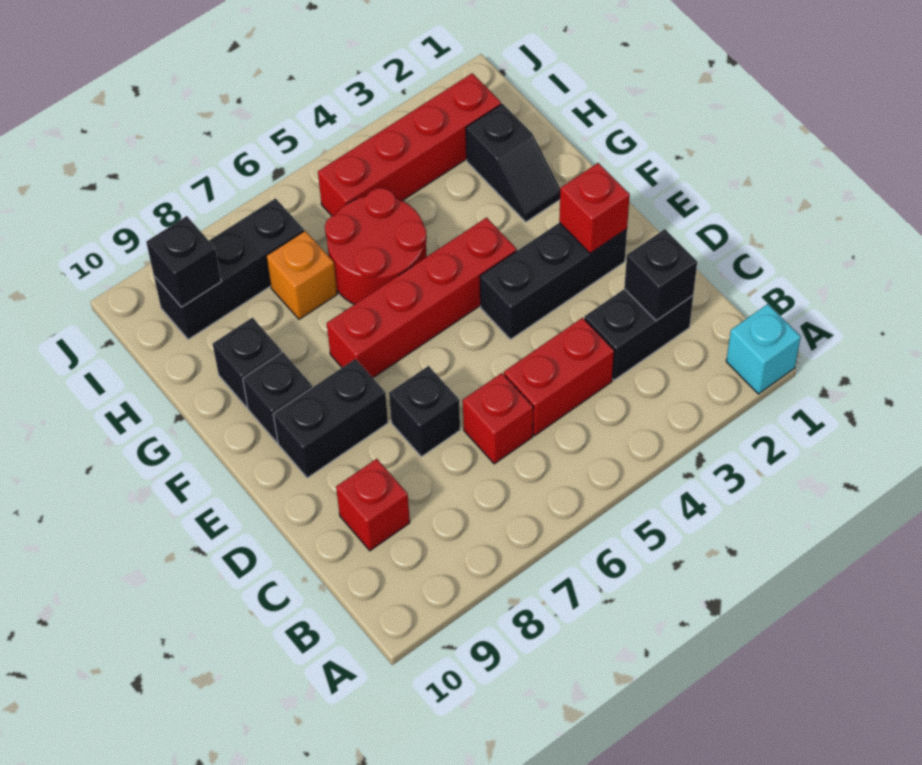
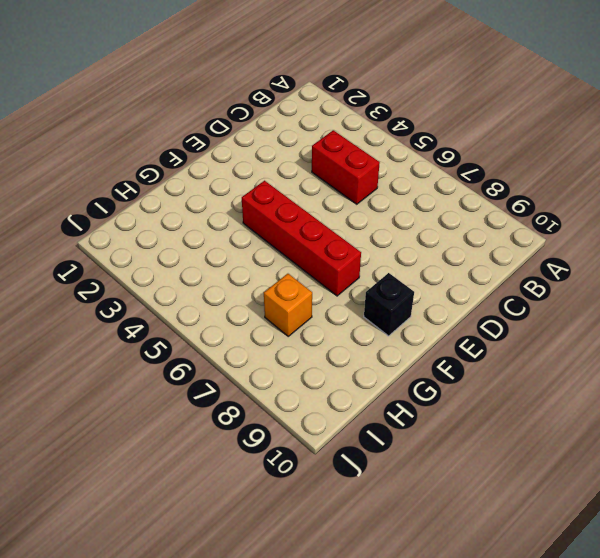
none -> cyan 1x1 brick [726,304,801,394]
none -> black 1x2 brick [585,289,693,380]
none -> red 1x1 brick [463,373,533,464]

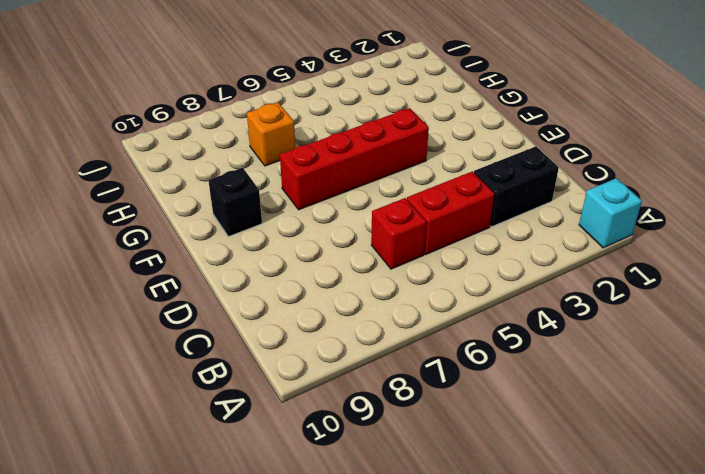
none -> red 1x1 brick [336,459,410,551]
none -> black 1x1 brick [389,366,460,457]
none -> black 1x3 brick [480,223,627,339]

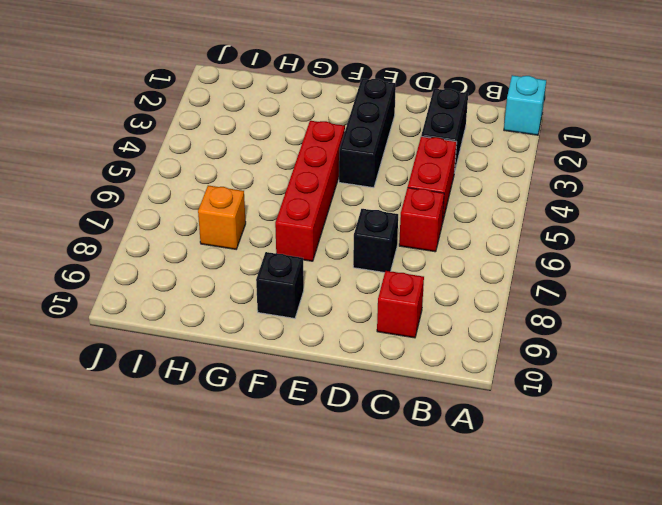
none -> black 1x2 brick [273,359,388,478]
none -> black 1x2 slope [466,104,560,222]
none -> red 2x2 round brick [325,188,427,304]

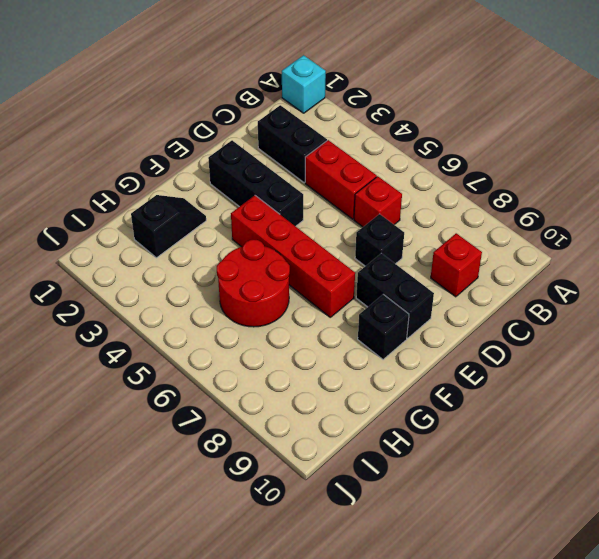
none -> black 1x1 brick [213,318,282,407]
none -> orange 1x1 brick [266,231,337,319]
none -> red 1x4 brick [318,73,501,216]

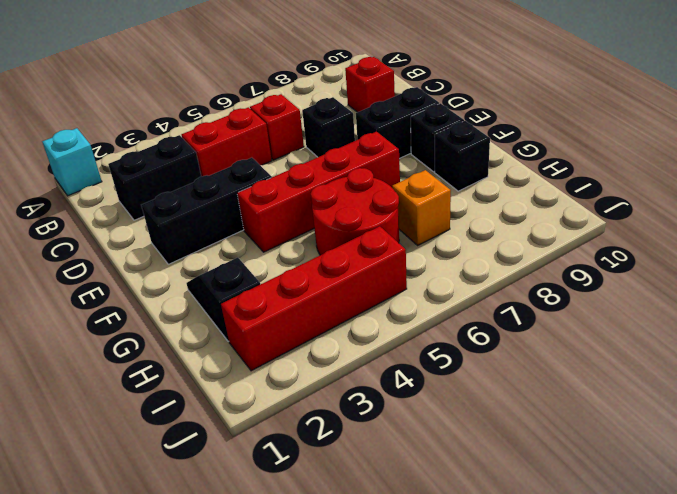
none -> black 1x3 brick [154,198,304,339]
none -> black 1x1 brick [624,229,697,321]
none -> red 1x1 brick [559,163,630,253]

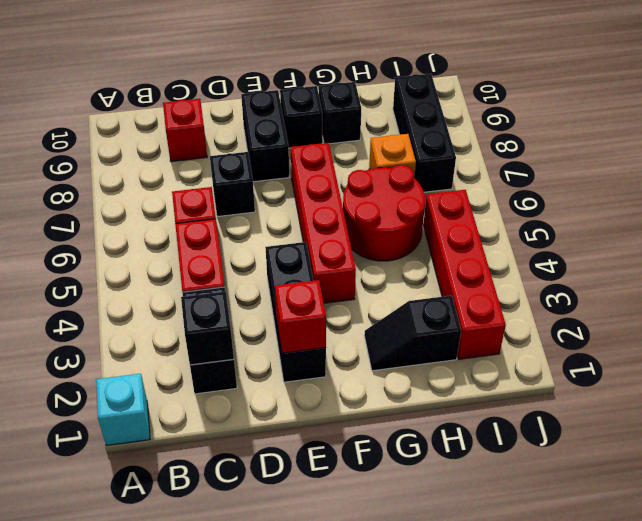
none -> black 1x1 brick [146,216,221,307]

